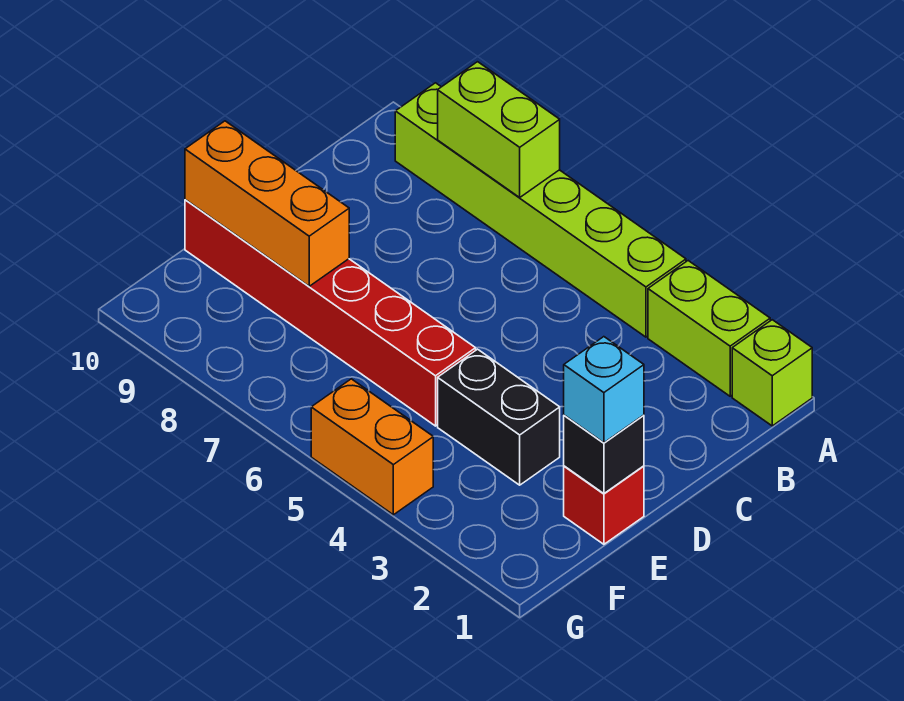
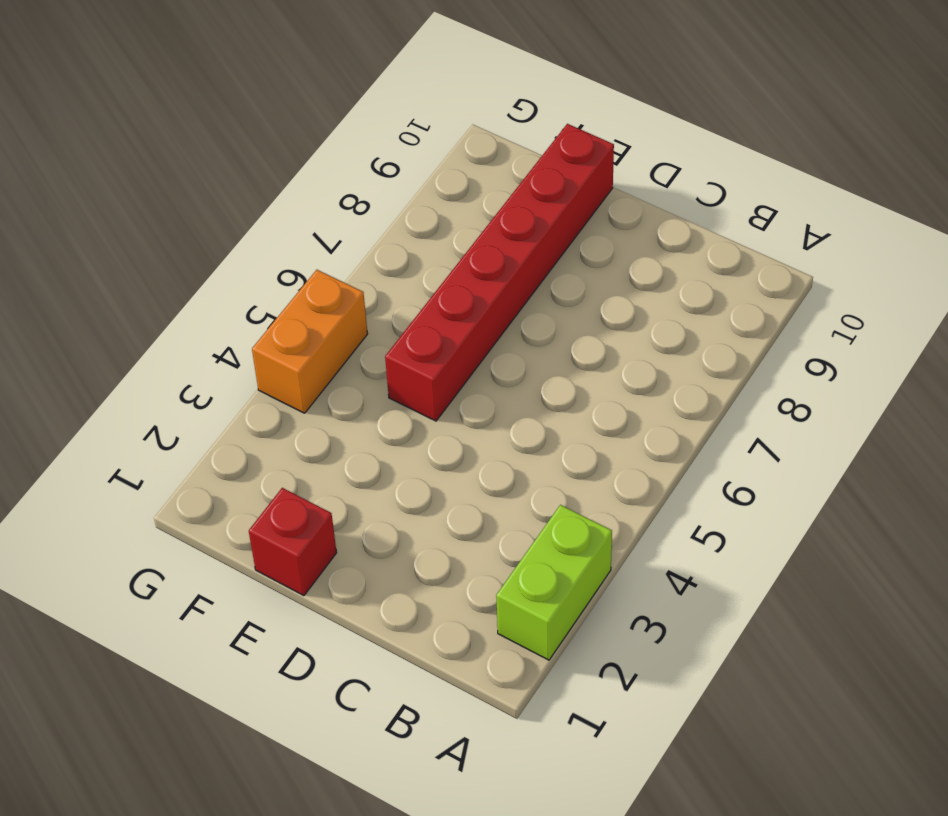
none -> lime 1x1 brick [732,320,812,426]
none -> lime 1x6 brick [395,83,686,337]

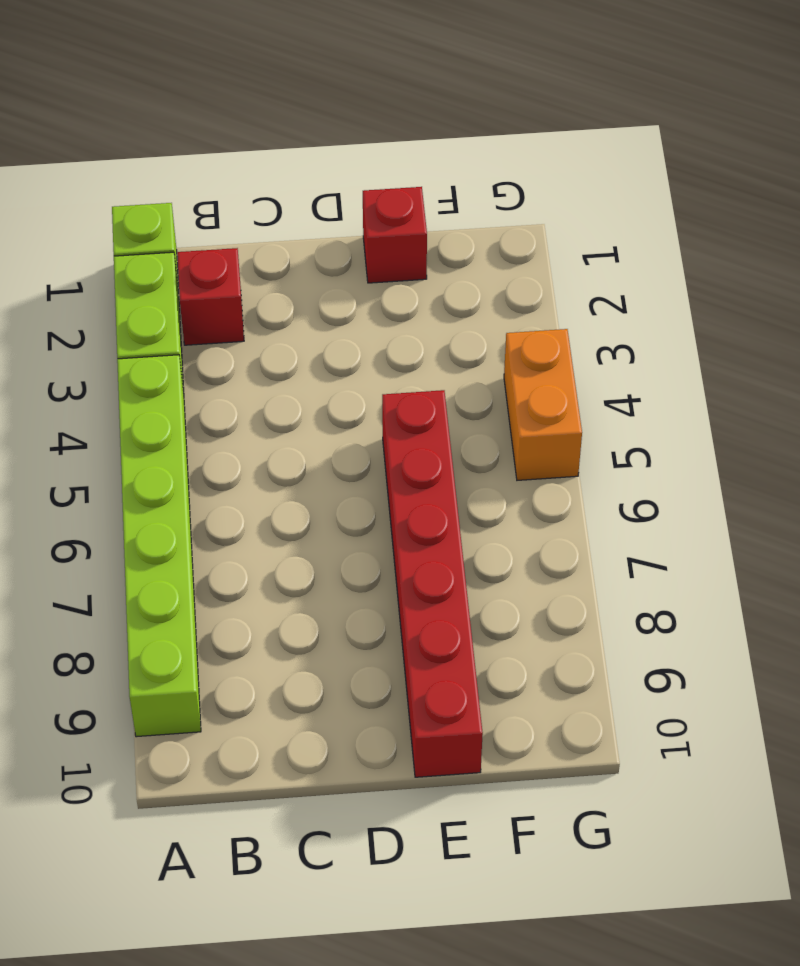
red 1x1 brick [177,248,244,345] -> none
none -> black 1x2 brick [438,349,560,485]
none -> lime 1x2 brick [438,62,560,197]

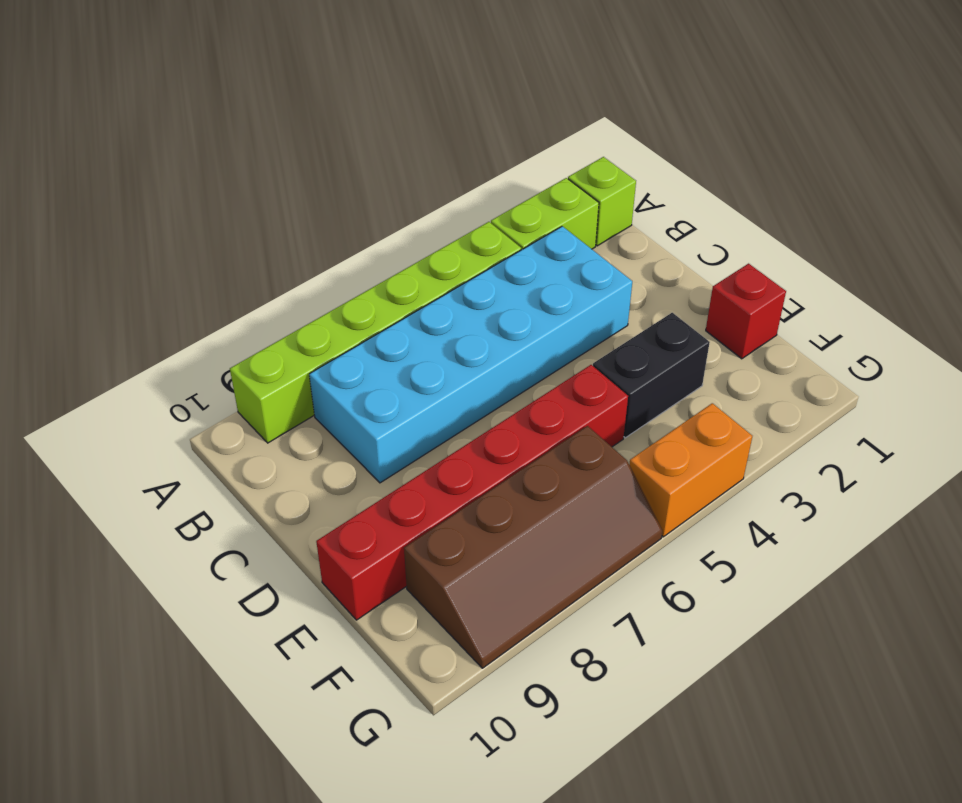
cyan 2x6 brick [309,226,632,483] -> none
brown 2x4 slope [404,426,662,668] -> none
none -> lime 1x2 brick [438,62,560,197]
none -> black 1x1 brick [564,415,644,494]

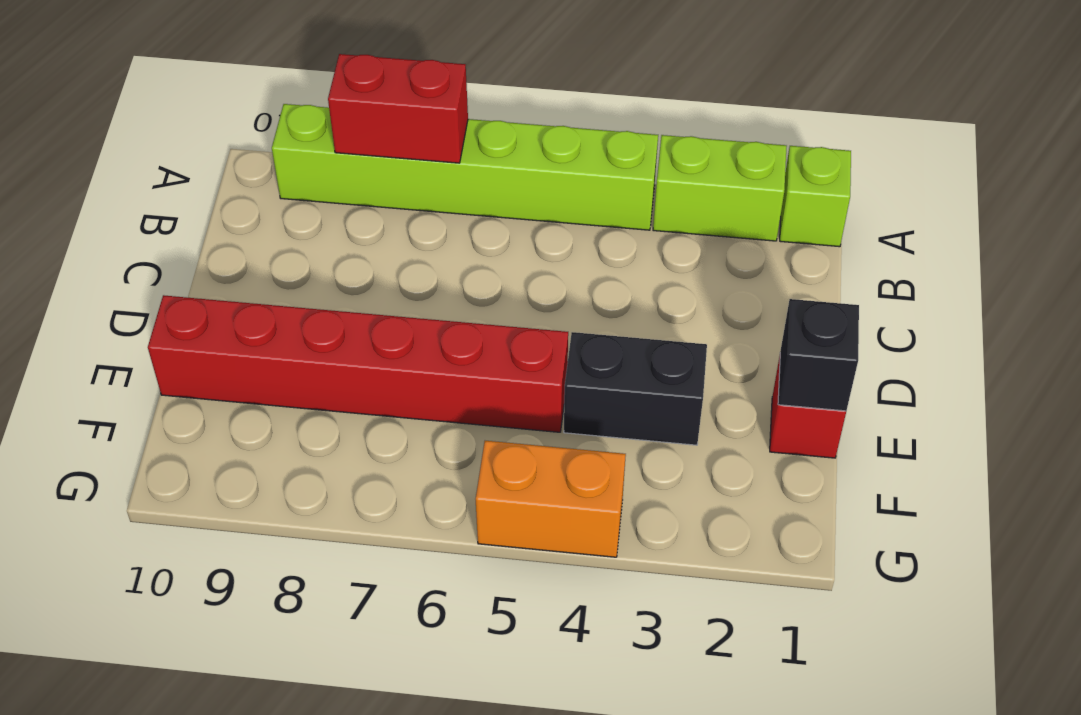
red 1x2 brick [328,54,468,163] -> lime 1x2 brick [438,62,560,197]
none -> orange 1x3 brick [185,121,349,286]
none -> cyan 1x1 brick [564,337,644,443]

